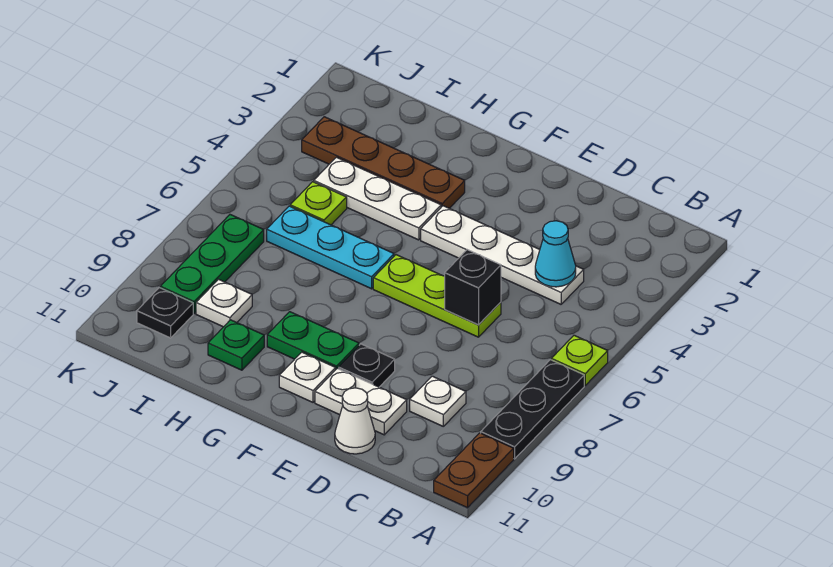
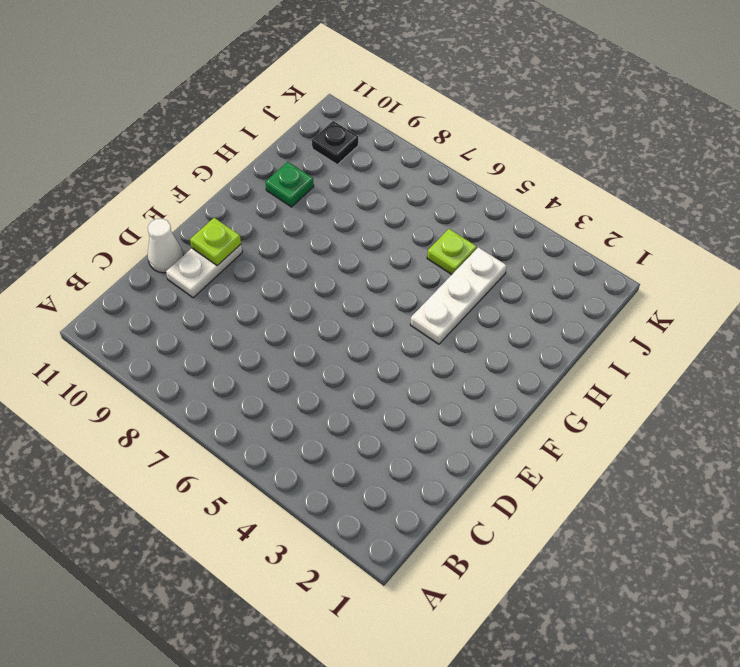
lime 1x1 plate [190,218,241,266] -> lime 1x1 plate moved to [551,335,608,385]
none -> black 1x3 plate [481,360,584,459]
none -> brown 1x2 plate [434,433,514,508]
none -> white 1x4 plate [421,206,584,304]

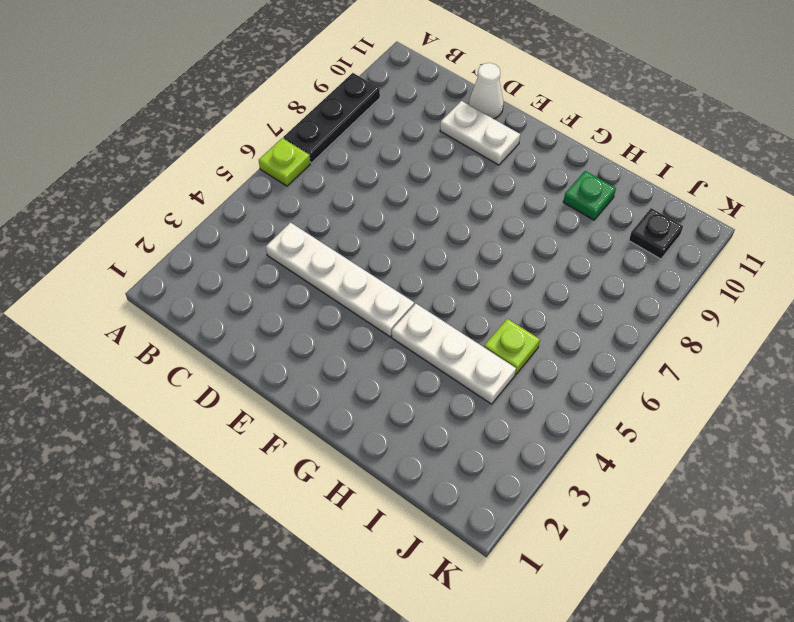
none -> brown 1x2 plate [434,433,514,508]
none -> white 1x1 plate [410,376,466,426]
none -> lime 1x3 plate [373,255,501,337]

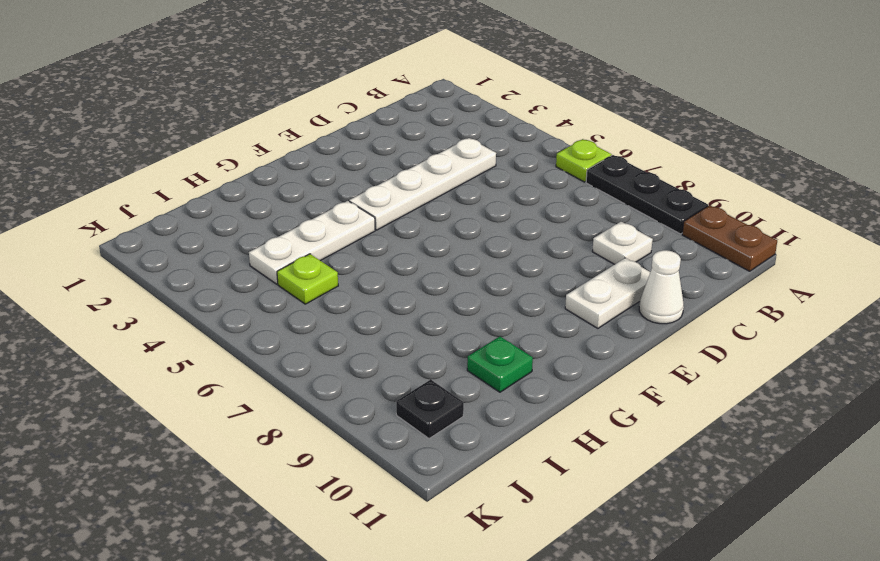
none -> lime 1x3 plate [373,255,501,337]
none -> black 1x1 plate [338,344,395,387]
none -> green 1x2 plate [267,312,359,369]

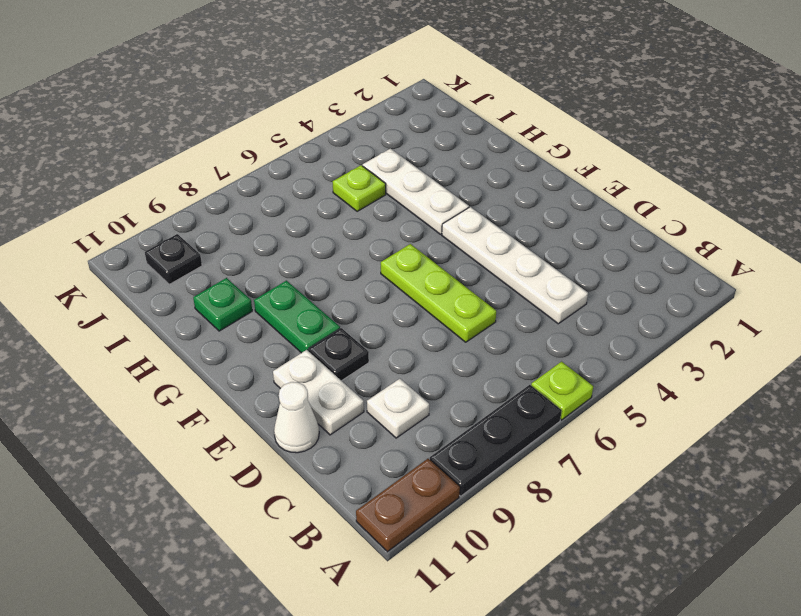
none -> white 1x1 plate [279,352,336,402]
none -> brown 1x4 plate [302,117,465,208]
none -> cyan 1x3 plate [267,206,394,289]

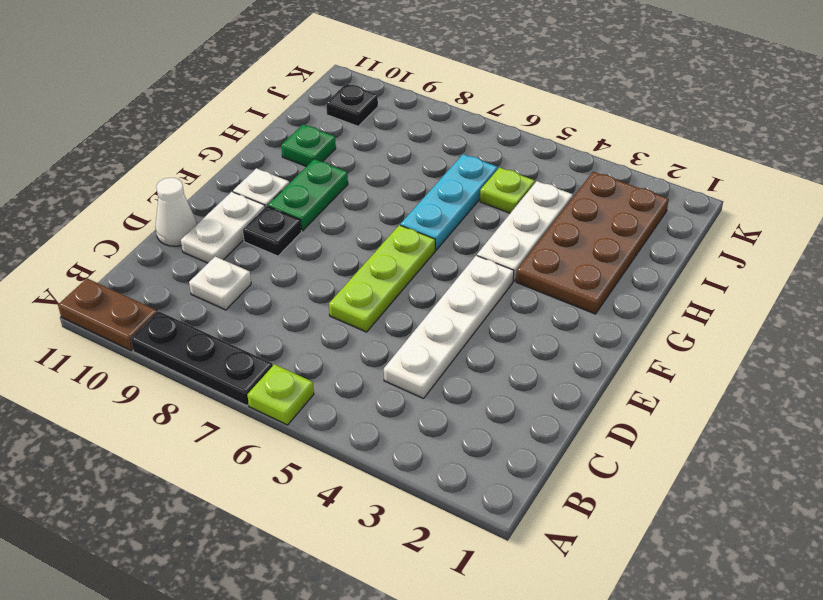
brown 2x4 plate [516,172,669,314] -> brown 1x4 plate [302,117,465,208]
none -> white 1x1 plate [196,279,252,327]
none -> green 1x3 plate [160,215,264,313]
none -> cyan 1x1 cone [535,221,576,287]

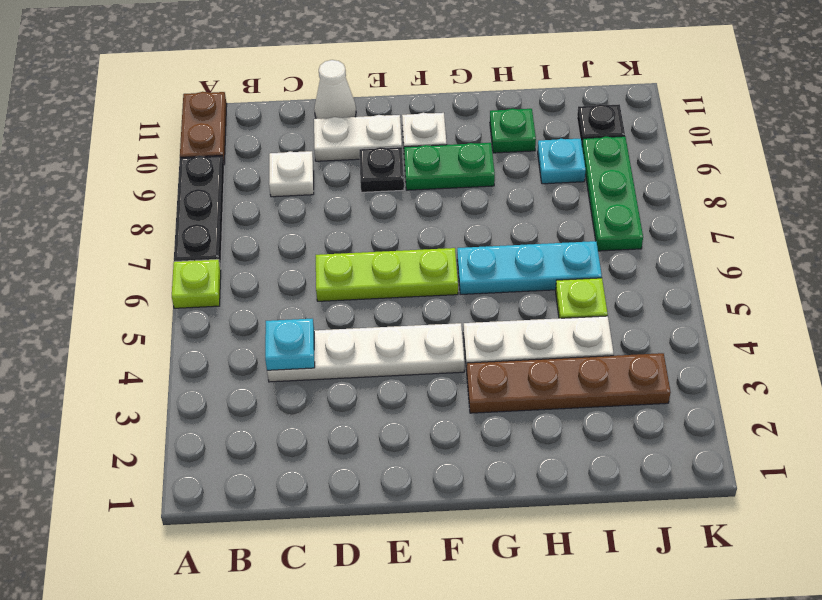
cyan 1x1 plate [265,319,315,370] -> cyan 1x1 cone [535,221,576,287]
cyan 1x1 plate [538,138,586,184] -> white 1x1 plate [196,279,252,327]
none -> black 1x1 brick [445,250,501,325]

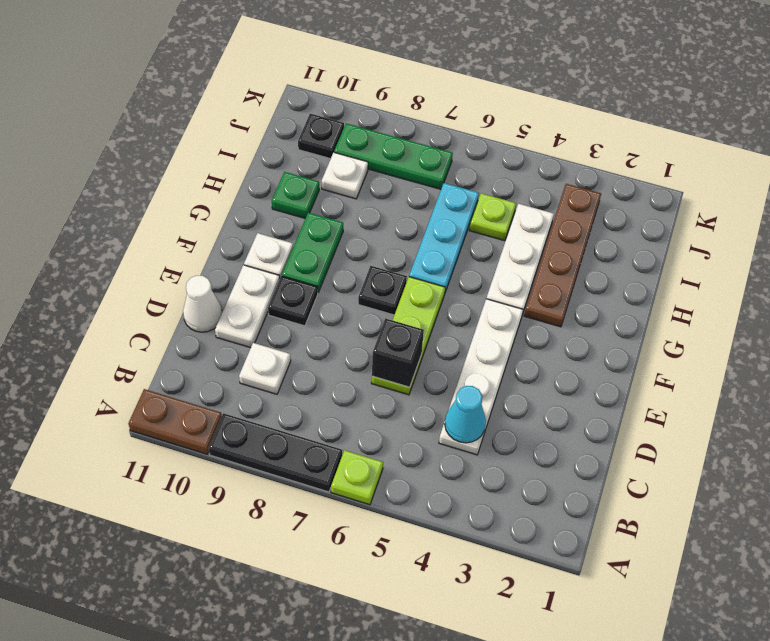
black 1x1 plate [358,266,407,315] -> none

